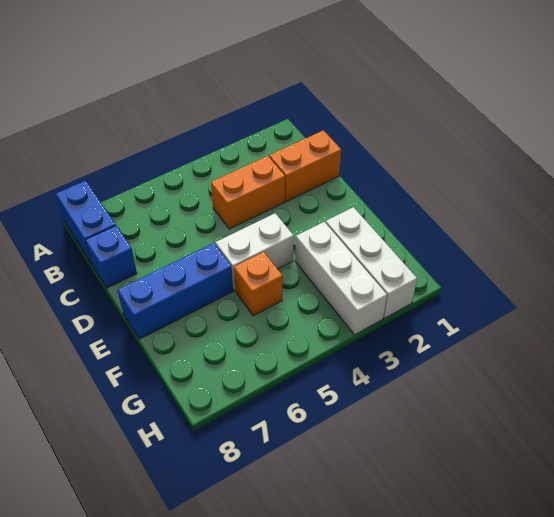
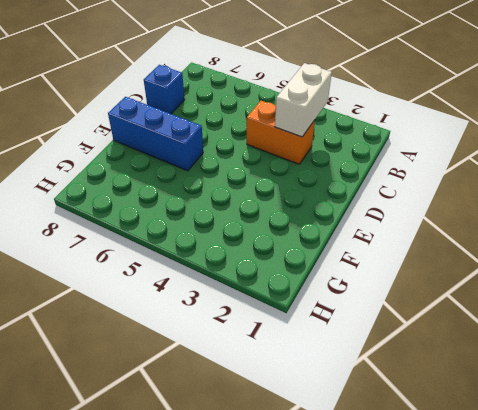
white 1x2 brick [275,63,332,137] -> white 1x2 brick turned to [216,213,294,290]
none -> blue 1x2 brick [56,180,116,264]
none -> orange 1x2 brick [269,130,341,201]

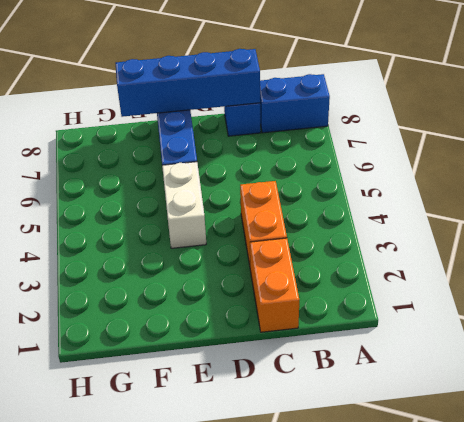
blue 1x4 brick [116,49,260,117] -> none
none -> white 1x3 brick [326,207,417,318]
none -> white 1x3 brick [295,222,387,335]

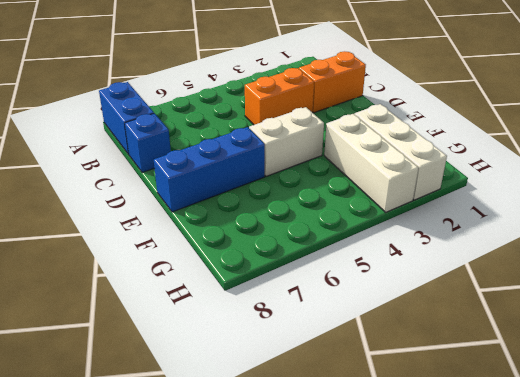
none -> orange 1x1 brick [234,252,283,316]

